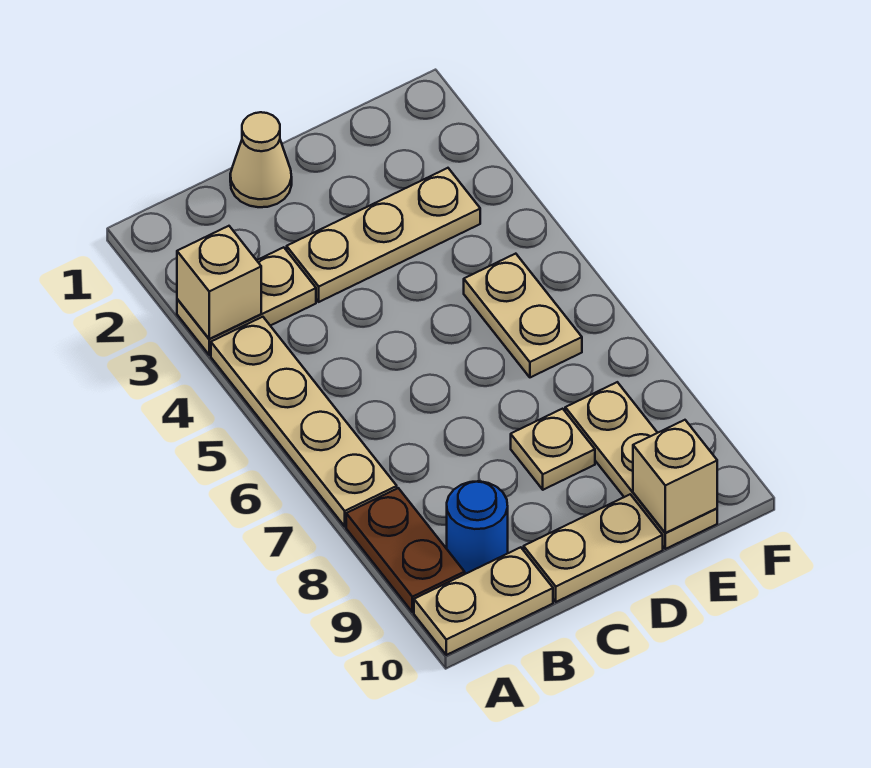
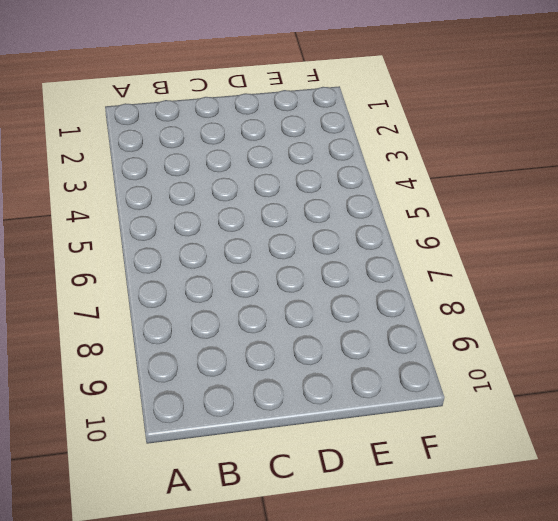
none -> tan 1x2 plate [177,247,316,355]
none -> tan 1x4 plate [211,317,397,526]
none -> brown 1x2 plate [346,488,465,612]

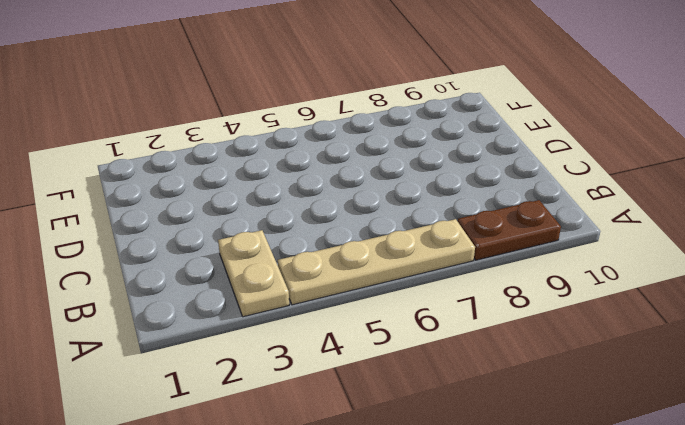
none -> tan 1x2 plate [414,547,553,655]
none -> blue 1x1 round brick [447,481,508,574]
none -> tan 1x1 cone [230,112,292,207]

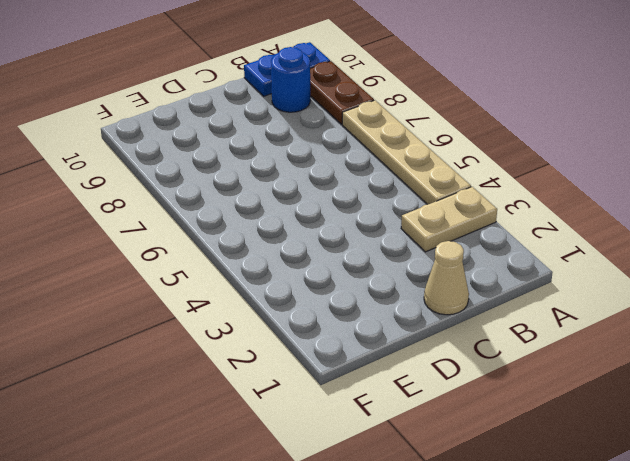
blue 1x2 plate [244,42,330,96] -> tan 1x2 plate [414,547,553,655]
none -> tan 1x3 plate [287,168,480,302]
none -> tan 1x2 plate [524,494,663,602]
none -> tan 1x1 plate [511,409,595,490]

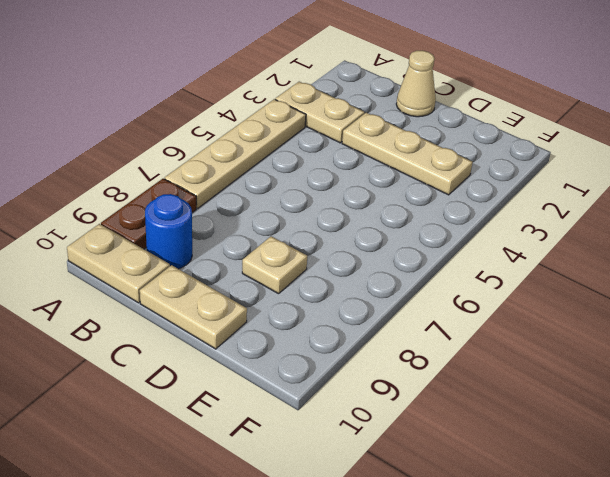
none -> tan 1x2 plate [464,254,582,377]
none -> tan 1x3 plate [565,382,717,549]
none -> tan 1x1 brick [177,226,261,339]

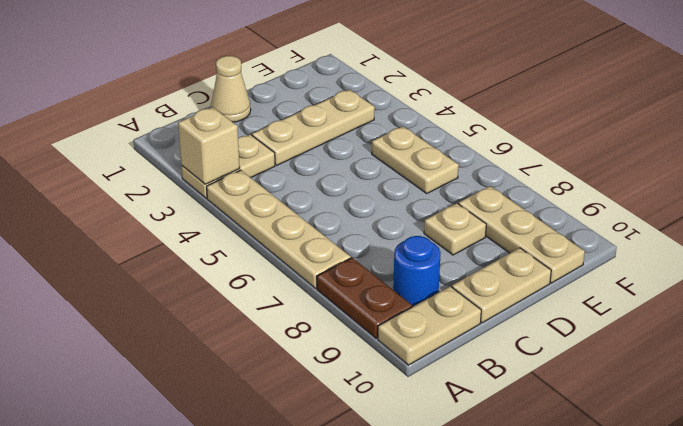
none -> tan 1x1 brick [633,420,717,533]

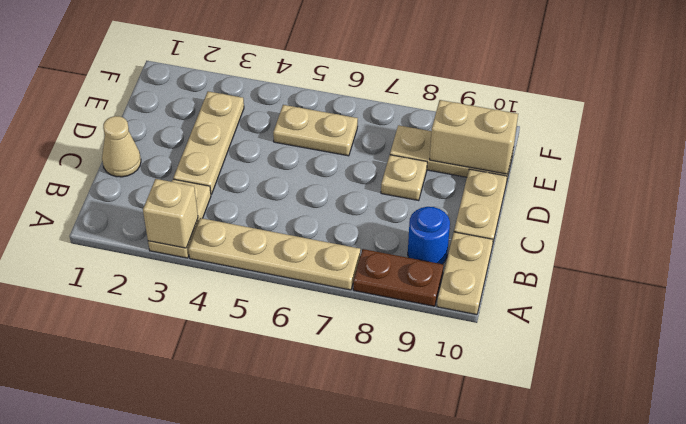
tan 1x2 brick [430,100,518,174] -> tan 1x1 brick [633,420,717,533]

